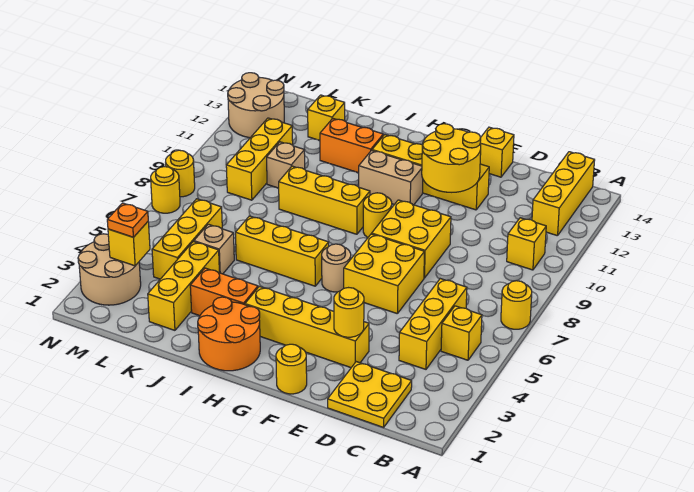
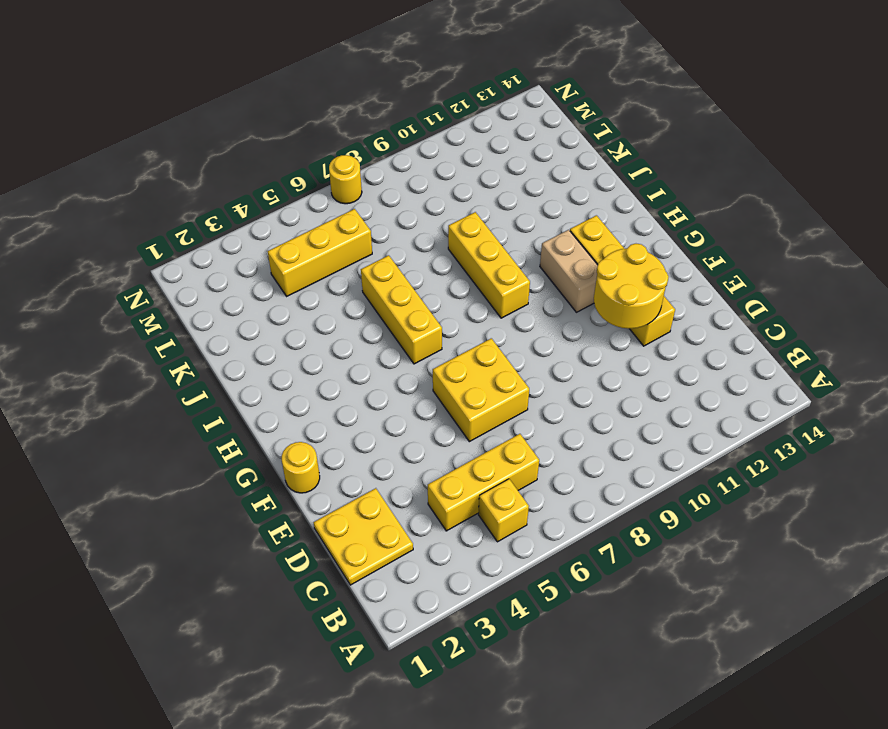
none -> yellow 1x1 round brick [501,281,532,329]
none -> yellow 1x1 brick [507,218,546,270]
none -> yellow 1x3 brick [532,152,595,236]
none -> yellow 1x4 brick [245,286,369,368]

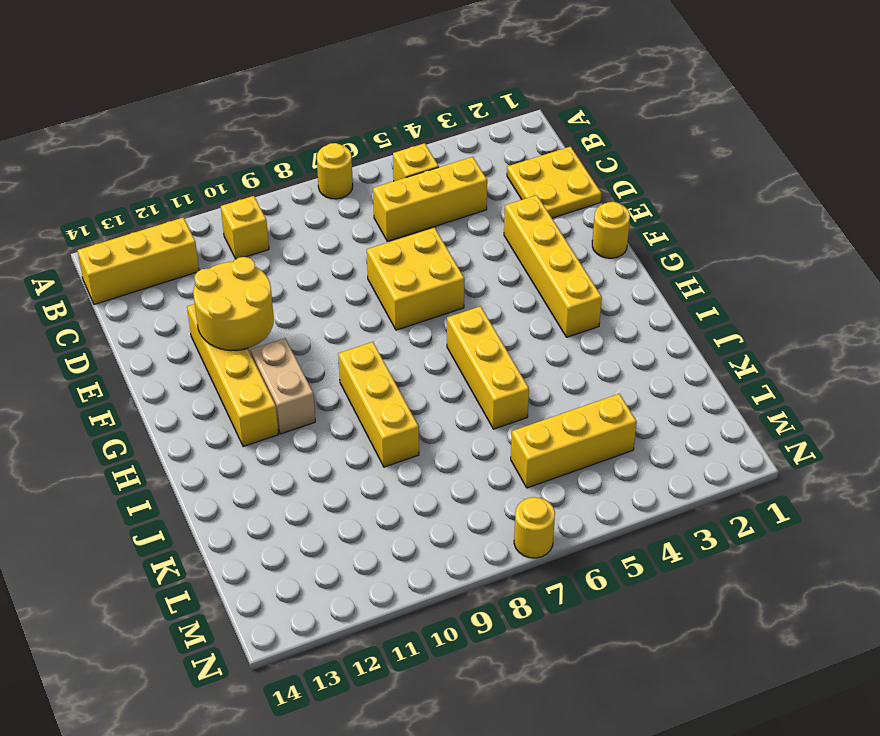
none -> yellow 2x2 brick [372,200,451,278]
none -> yellow 1x1 brick [480,127,514,177]
none -> tan 1x1 round brick [322,244,351,292]
none -> yellow 1x1 round brick [363,193,392,237]

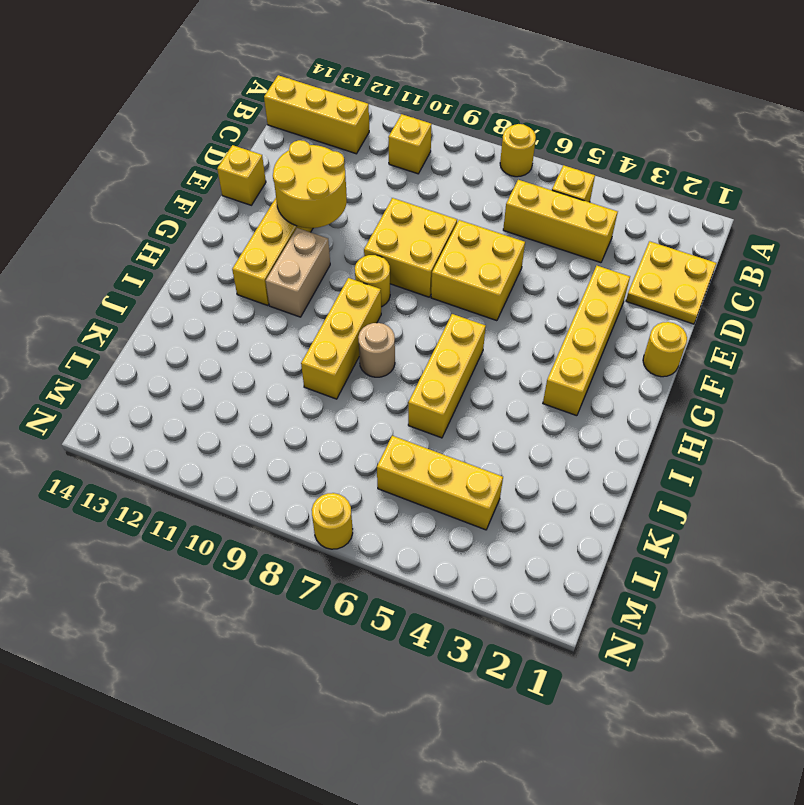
tan 1x1 round brick [358,323,395,377] -> tan 1x1 round brick moved to [322,244,351,292]
none -> orange 2x2 round brick [198,297,260,371]
none -> orange 1x2 brick [190,268,258,316]
none -> orange 1x2 brick [320,119,383,173]
none -> yellow 1x3 brick [148,242,219,330]

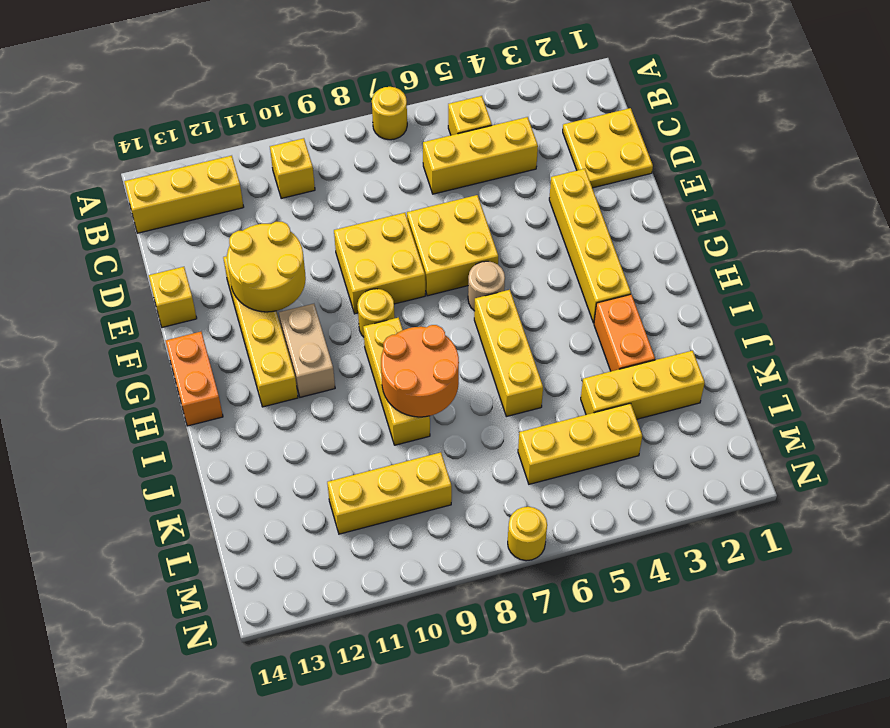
orange 1x2 brick [166,332,223,426] -> orange 1x2 brick moved to [320,119,383,173]
orange 2x2 round brick [381,325,459,417] -> orange 2x2 round brick moved to [198,297,260,371]
none -> yellow 1x1 round brick [276,344,307,394]
none -> tan 1x1 brick [194,224,234,274]
none -> tan 1x1 brick [267,142,305,188]
none -> yellow 1x1 brick [308,95,345,140]

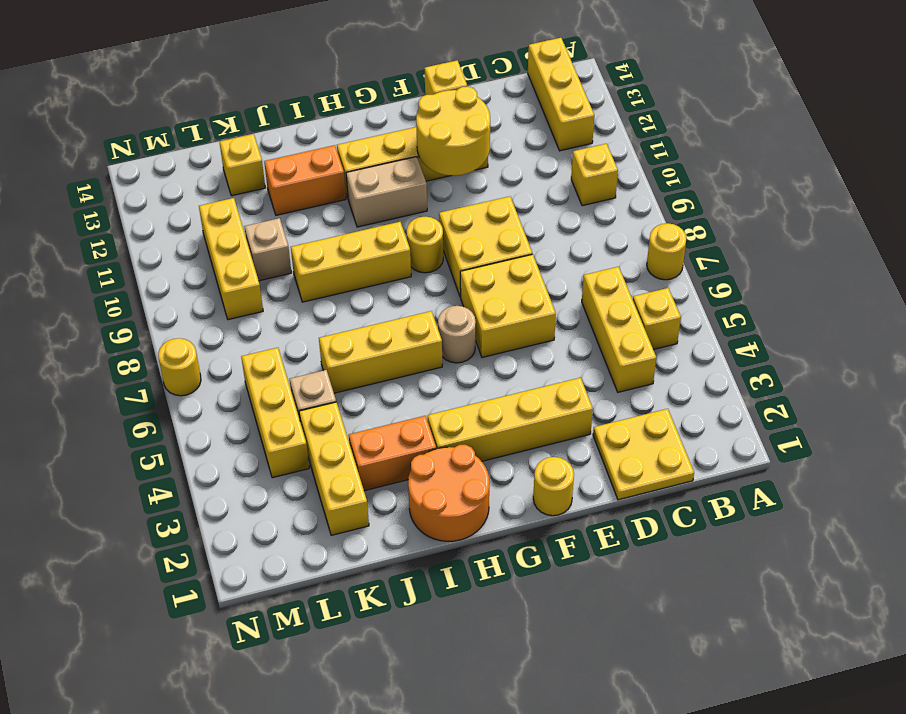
none -> tan 2x2 round brick [78,234,141,305]
none -> tan 2x2 round brick [228,73,284,138]
none -> yellow 1x1 round brick [166,150,195,197]
none -> yellow 1x1 round brick [334,288,364,337]

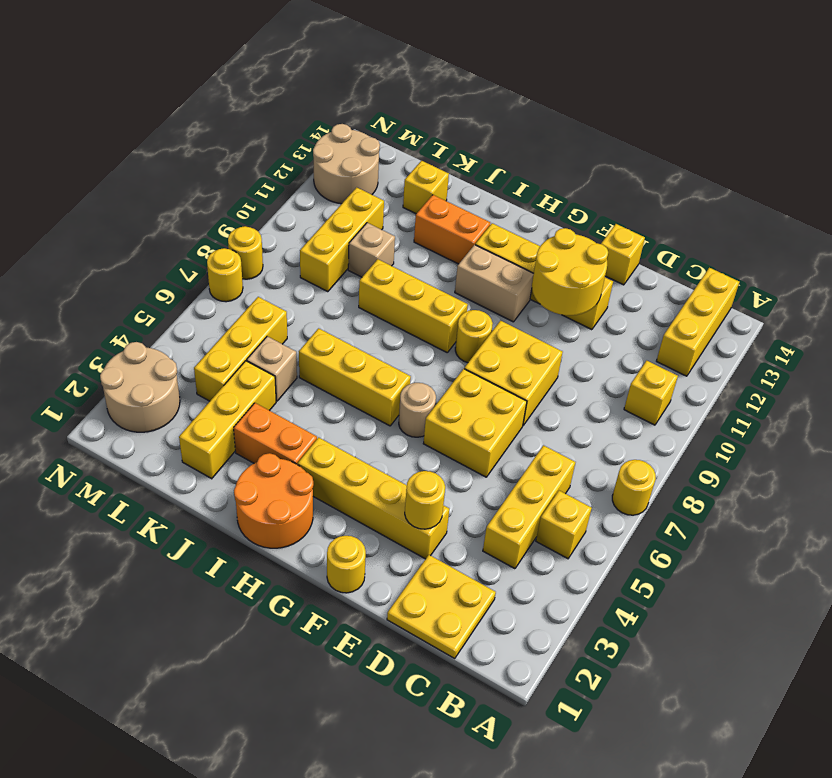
none -> yellow 1x1 brick [108,222,150,266]
none -> orange 1x1 plate [107,203,148,237]

